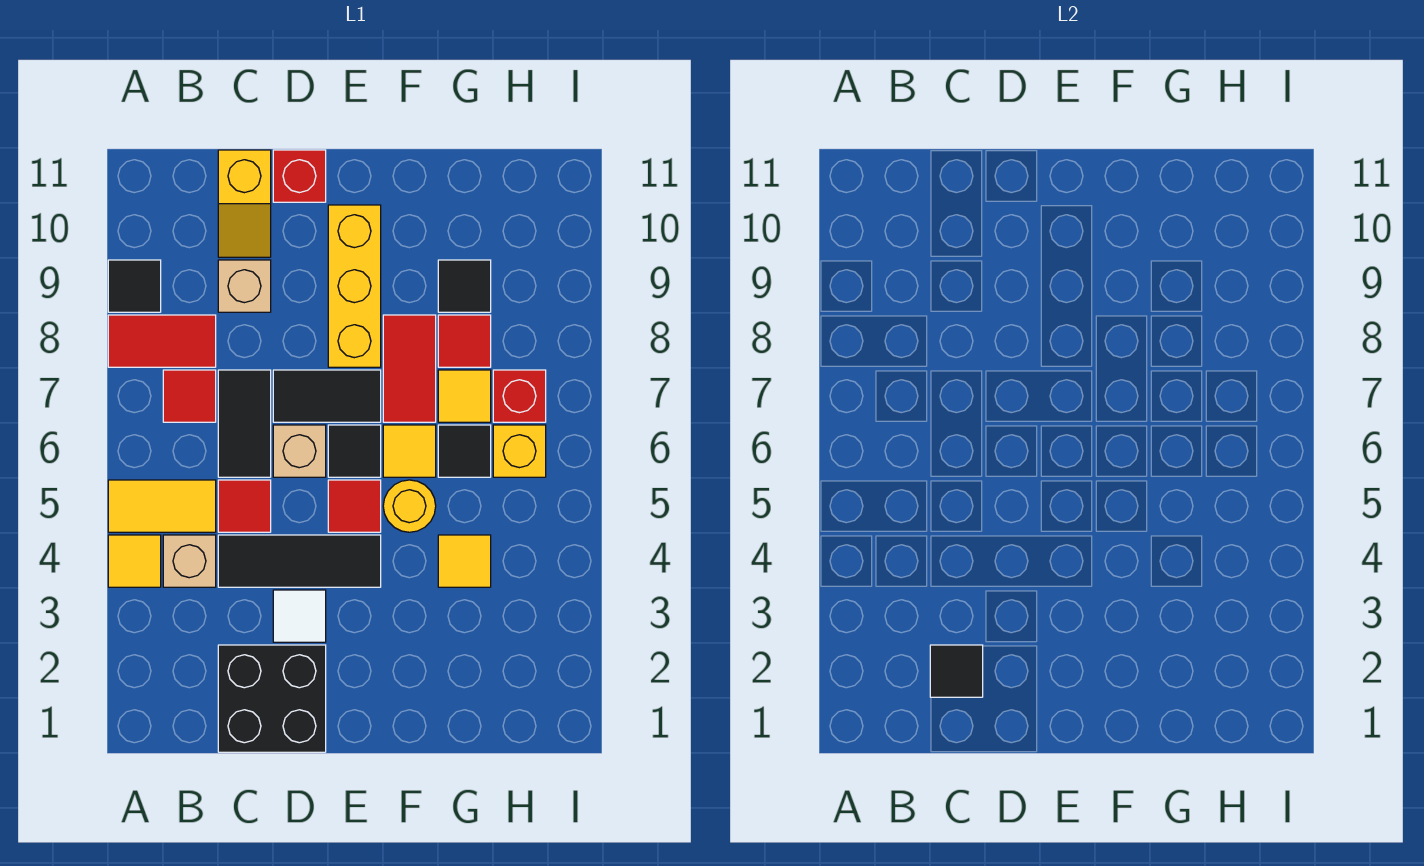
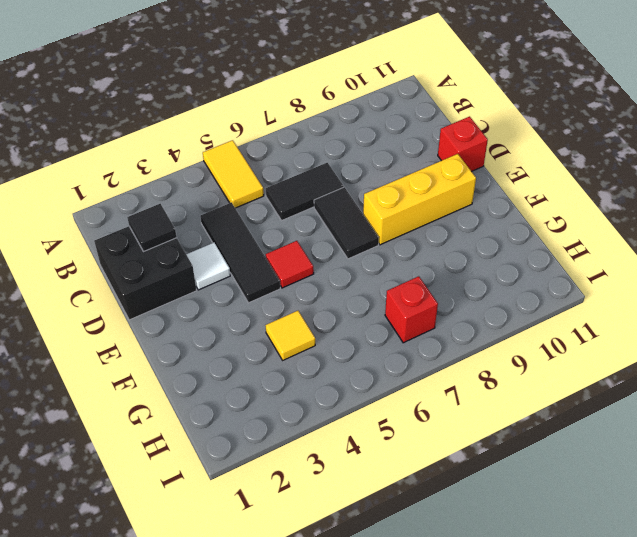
none -> yellow 1x1 tile [108,535,161,587]
none -> red 1x2 tile [108,315,216,367]
none -> black 1x1 tile [108,260,161,312]
none -> tan 1x1 brick [163,535,216,587]

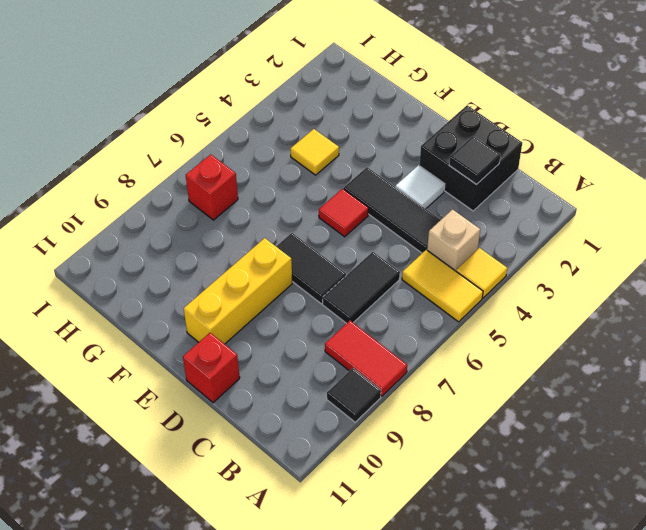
none -> red 1x1 tile [163,370,216,422]
none -> red 1x1 tile [218,480,271,532]
none -> tan 1x1 brick [218,260,271,312]
none -> yellow 1x2 slope [218,150,271,257]

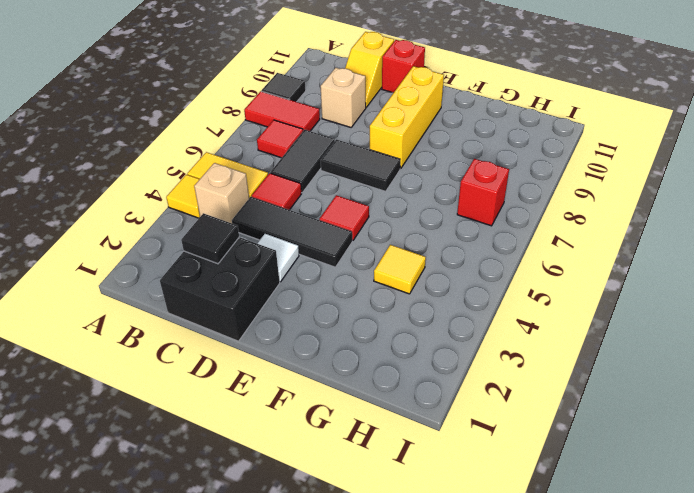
none -> tan 1x1 brick [273,425,326,477]
none -> black 1x1 tile [328,425,381,477]
none -> yellow 1x1 round brick [383,480,436,532]
none -> yellow 1x1 tile [383,425,436,477]

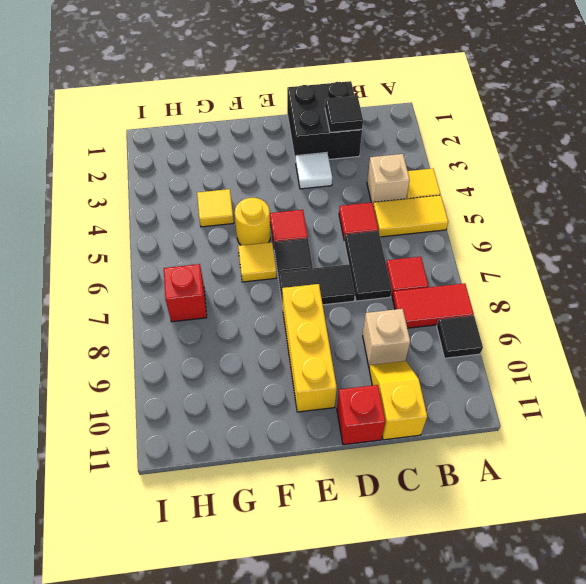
none -> black 1x3 tile [218,535,381,587]
none -> tan 1x1 brick [273,425,326,477]
none -> red 1x2 tile [383,315,436,422]
none -> black 1x1 tile [438,425,491,477]

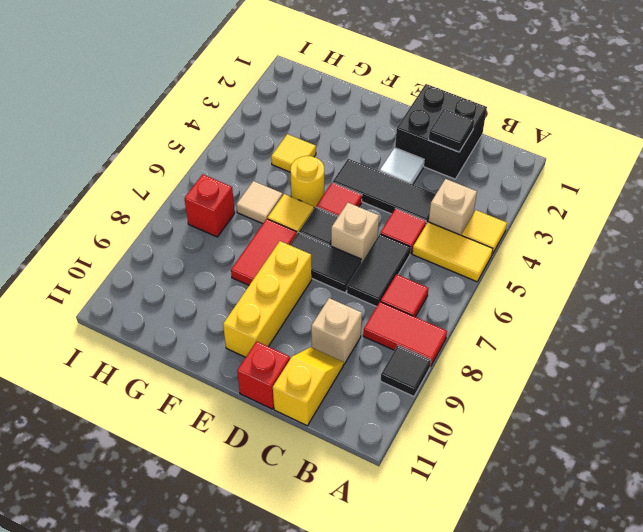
tan 1x1 tile [236,181,283,224] -> black 1x1 tile [438,425,491,477]
none -> yellow 1x1 tile [438,370,491,422]
none -> red 1x1 tile [438,315,491,367]
none -> black 1x1 tile [438,260,491,312]
none -> yellow 1x1 brick [493,425,546,477]

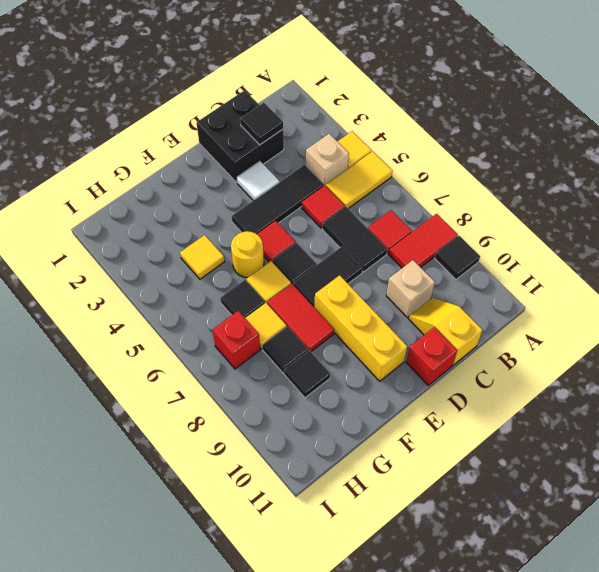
black 1x1 tile [262,326,308,373] -> red 1x1 tile [438,315,491,367]
none -> tan 1x1 brick [273,425,326,477]
none -> yellow 1x1 brick [493,425,546,477]

